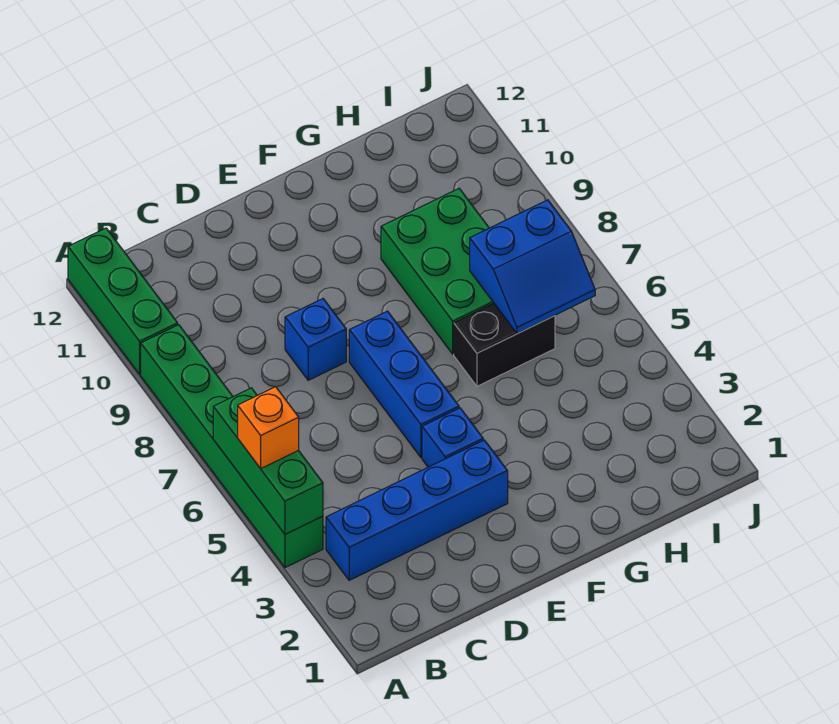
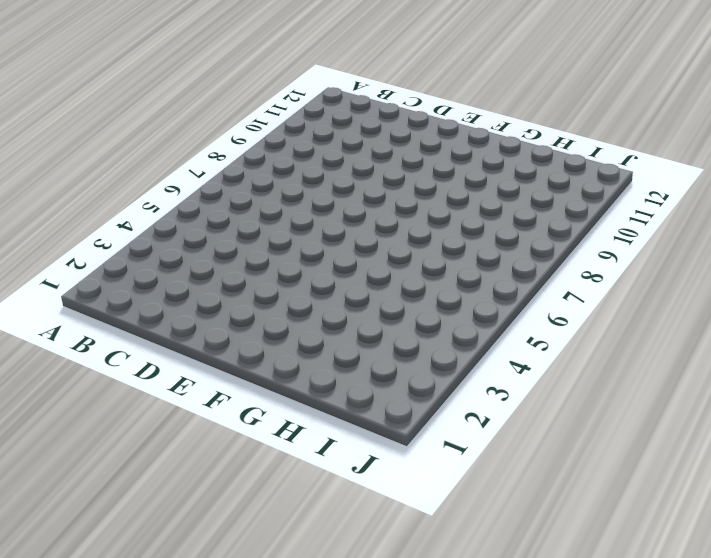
none -> green 1x6 brick [141,325,323,568]
none -> green 1x3 brick [68,228,178,374]

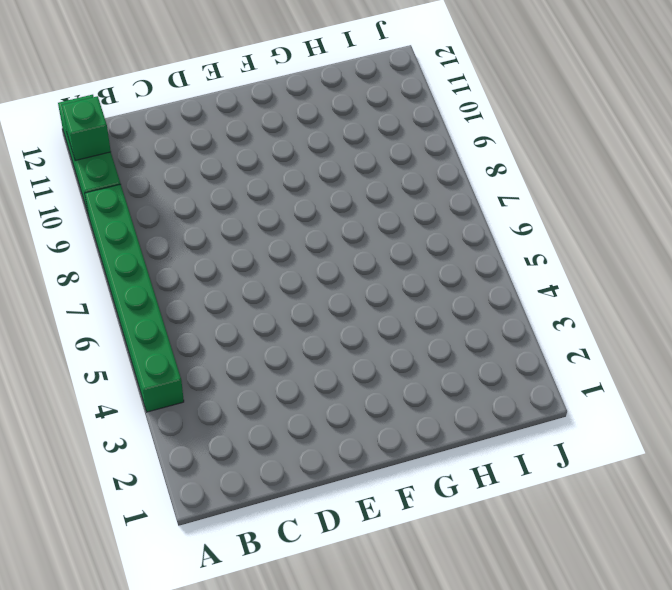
green 1x1 brick [62,96,111,161] -> none
none -> blue 1x4 brick [326,440,508,580]
none -> blue 1x1 brick [285,299,346,380]

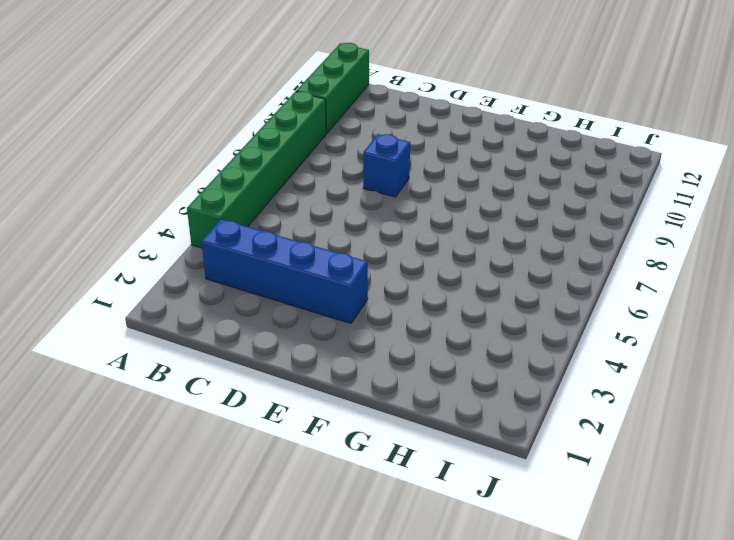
none -> blue 1x1 brick [422,408,483,467]
none -> blue 1x3 brick [349,311,459,458]

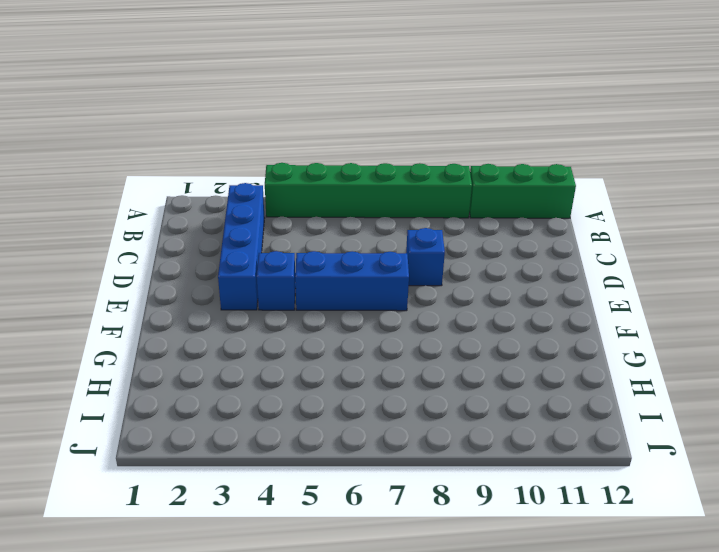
none -> black 1x2 brick [454,304,555,386]
none -> green 2x3 brick [381,188,494,354]

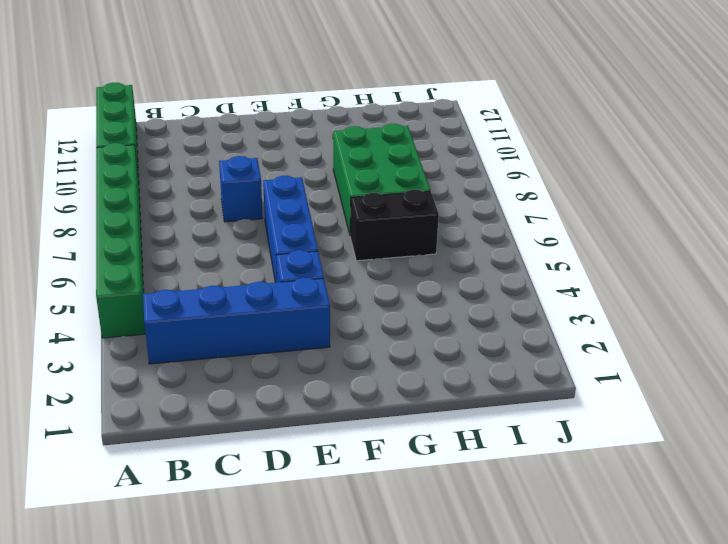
none -> green 1x3 brick [213,388,323,534]
none -> blue 2x2 slope [470,200,595,334]

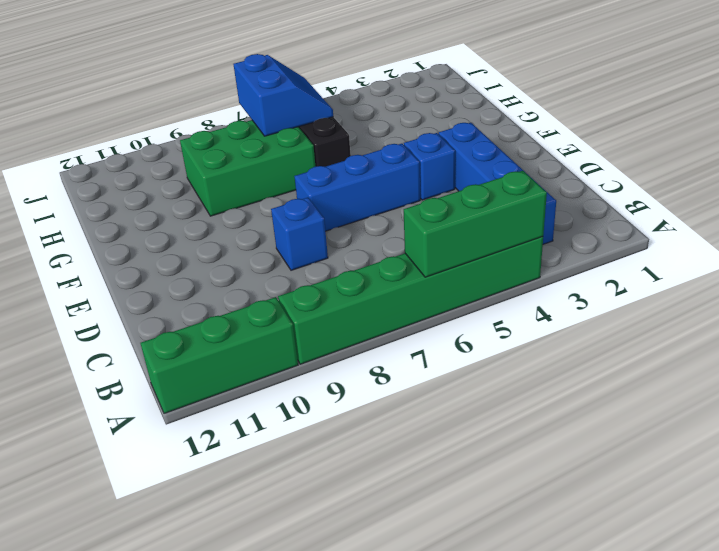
none -> orange 1x1 brick [238,387,299,469]

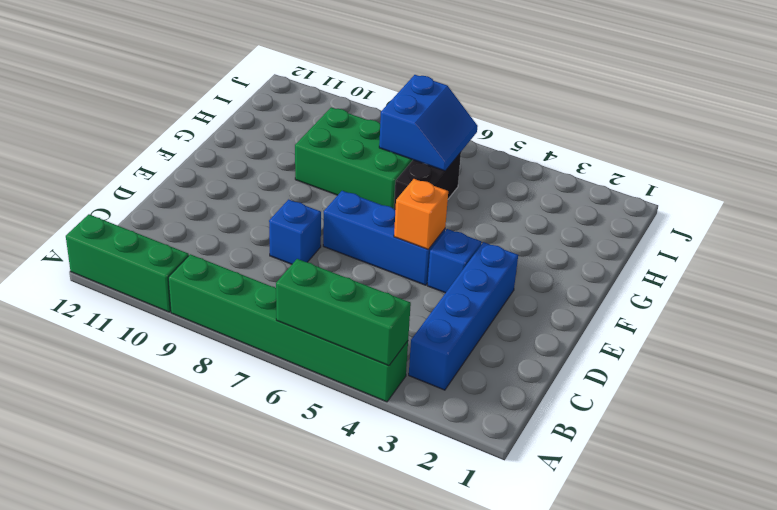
orange 1x1 brick [394,179,448,249] -> orange 1x1 brick moved to [238,387,299,469]

